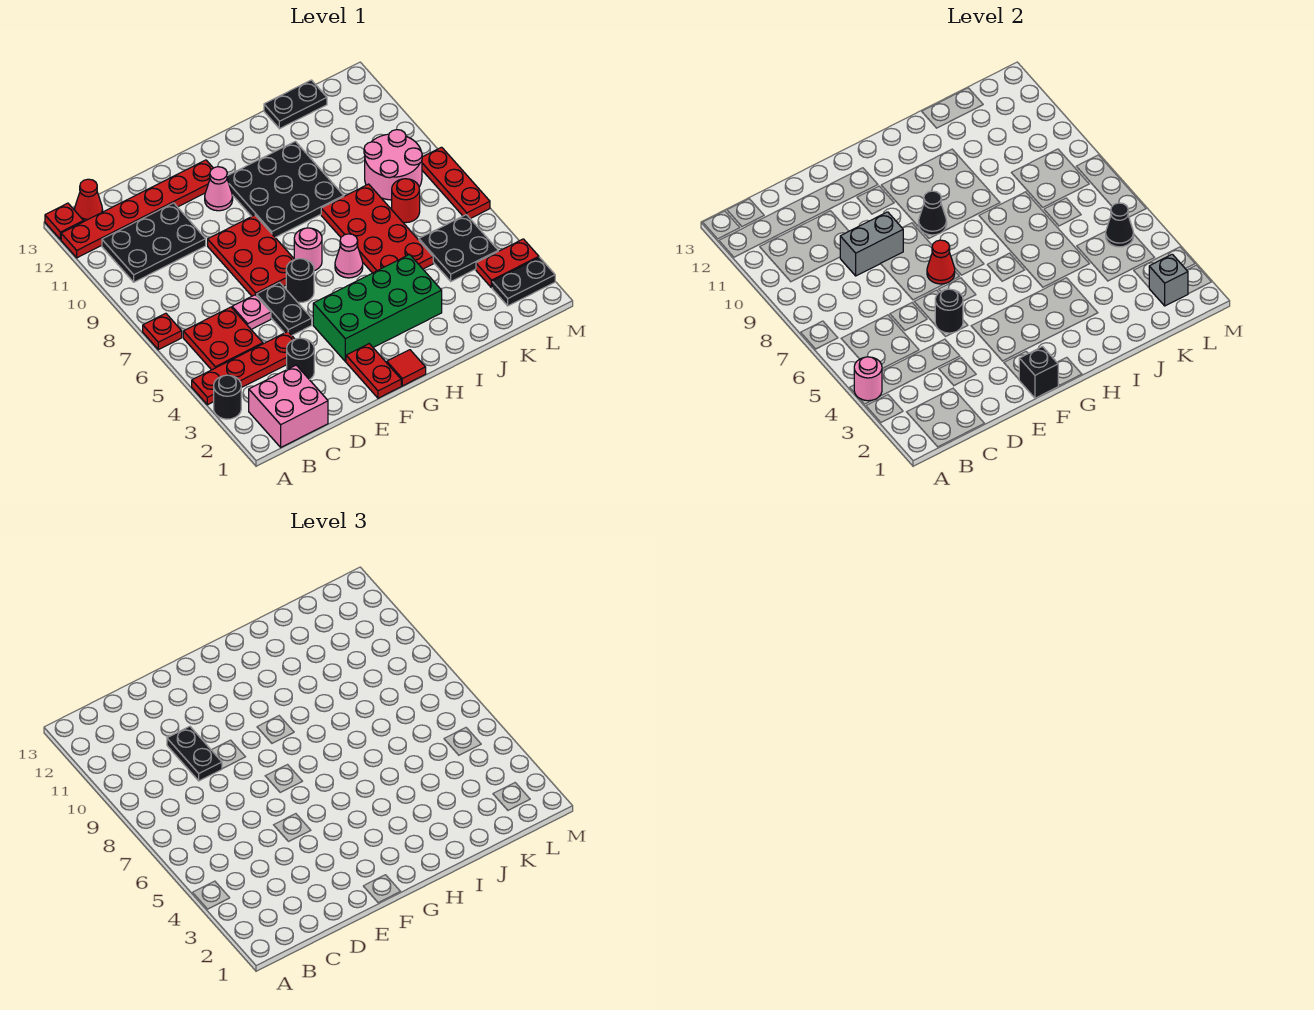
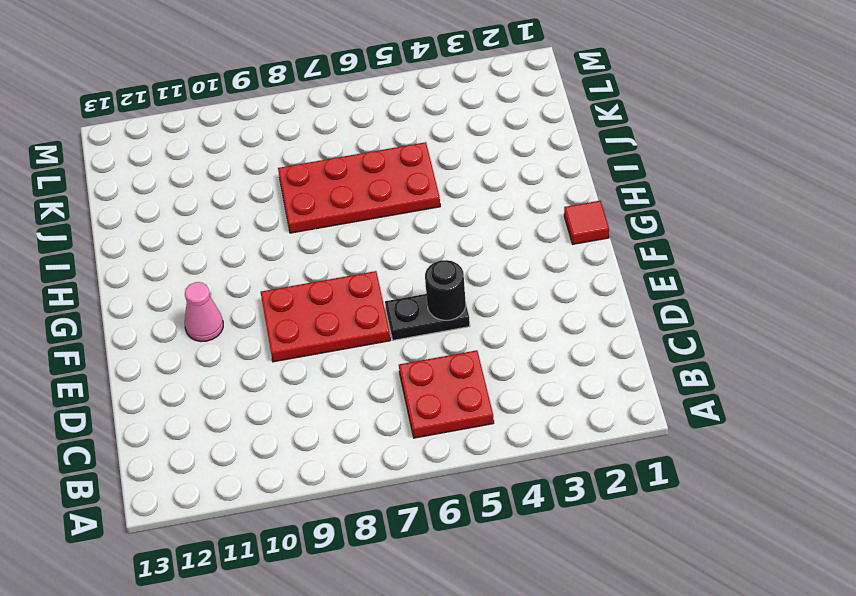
none -> black 1x1 round brick [214,375,241,419]
none -> red 1x4 plate [192,332,295,405]
none -> red 1x1 plate [143,313,182,350]
none -> red 1x6 plate [61,160,213,258]

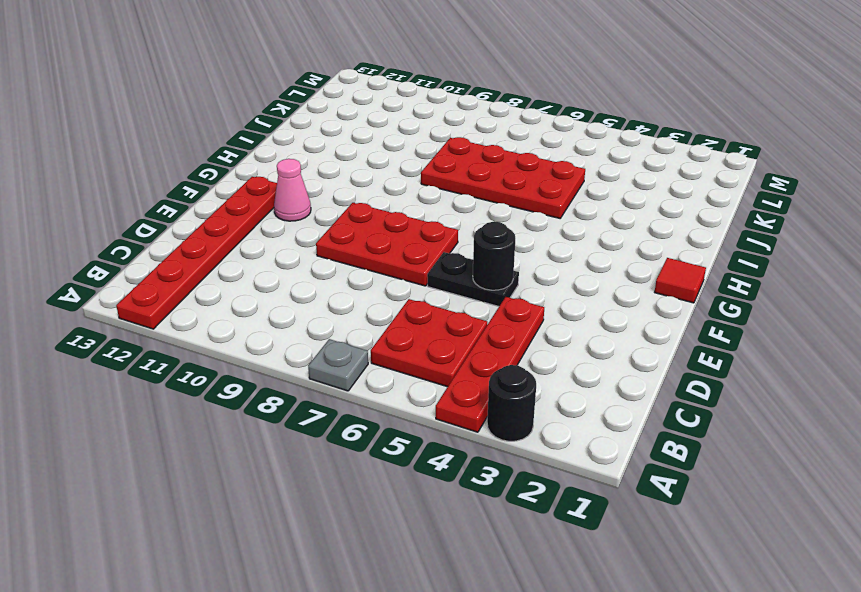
grey 1x1 plate [308,339,368,391] -> red 1x1 plate [143,313,182,350]
none -> red 1x1 plate [45,203,84,239]
none -> pink 2x2 brick [249,365,328,447]
none -> black 2x3 plate [102,203,206,282]
none -> red 1x1 cone [75,179,103,221]

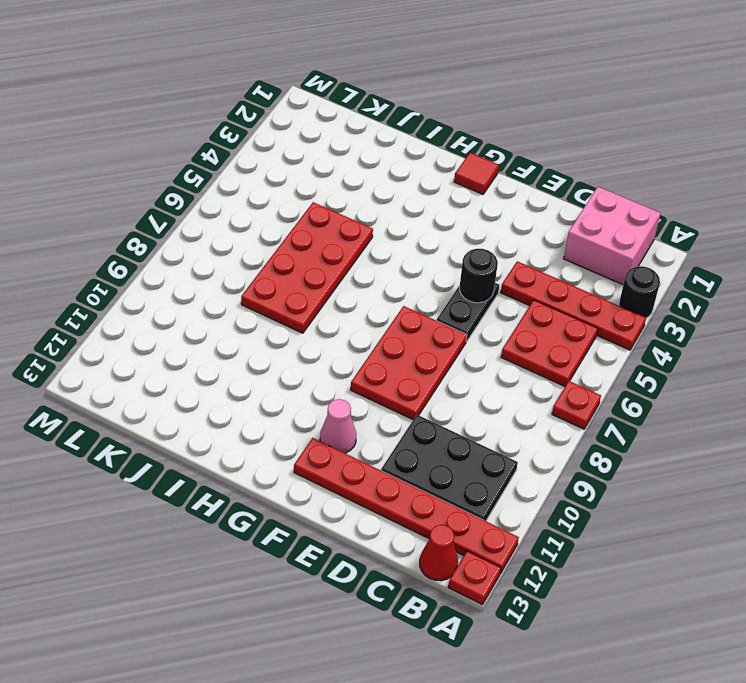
none -> black 1x1 round brick [287,338,314,380]
none -> pink 1x1 plate [232,295,271,329]
none -> red 1x2 plate [346,344,401,398]
none -> green 2x4 brick [313,255,442,361]

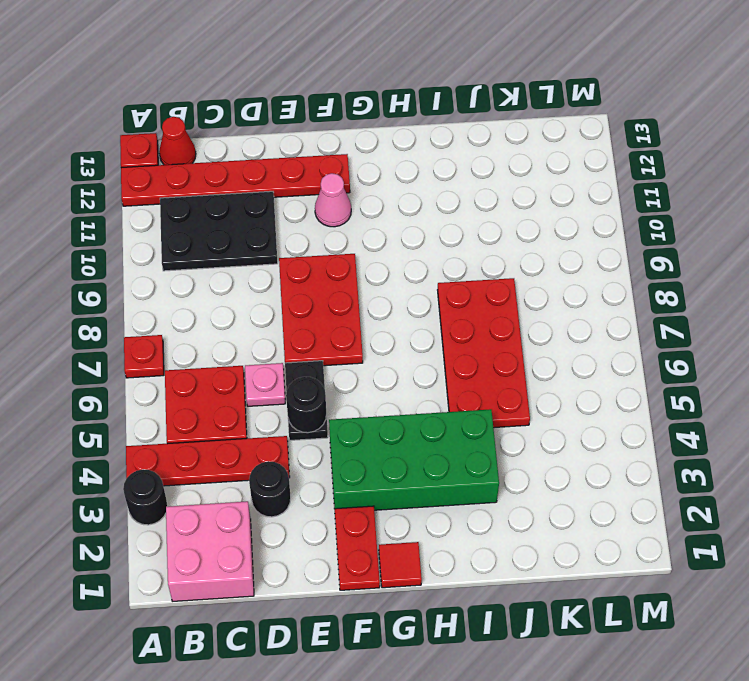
none -> black 1x1 round brick [286,259,314,303]
none -> pink 1x1 round brick [294,228,322,271]
none -> black 3x3 plate [227,141,344,237]
none -> pink 1x1 cone [335,234,363,278]

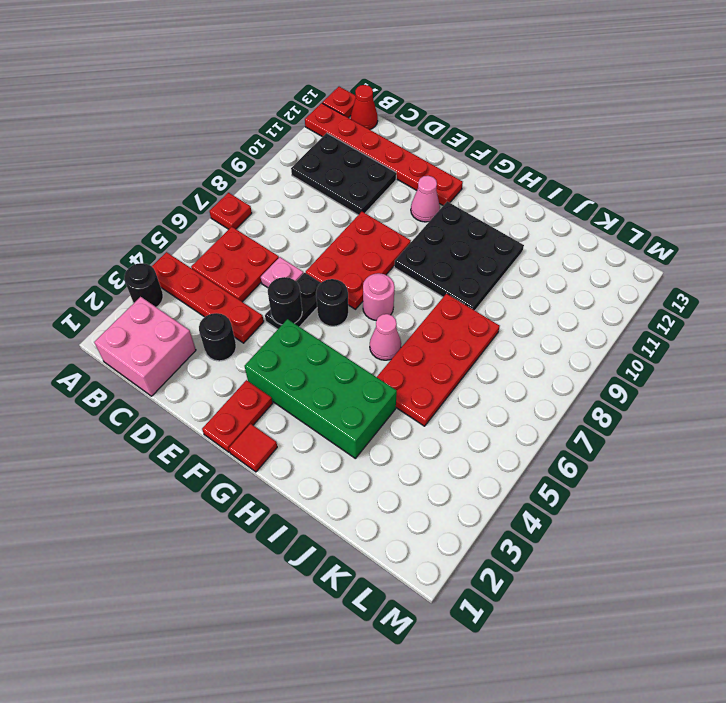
none -> black 1x2 plate [264,80,327,129]
none -> black 2x2 plate [419,215,498,281]
none -> red 1x1 round brick [392,179,420,223]
none -> pink 2x2 round brick [364,130,422,200]

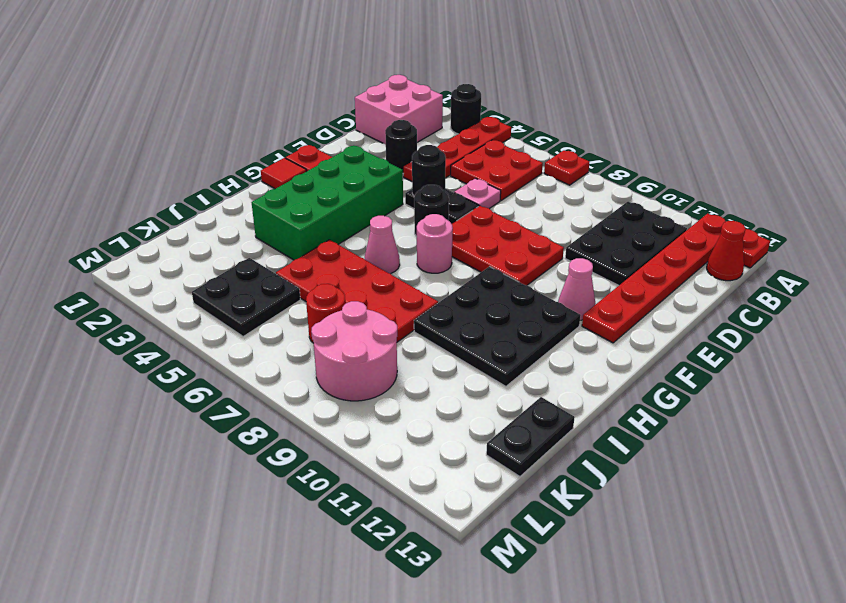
none -> black 1x2 plate [492,257,555,306]
none -> red 1x2 plate [476,239,539,288]
none -> red 1x3 plate [422,147,490,219]
none -> pink 1x1 round brick [854,357,882,401]

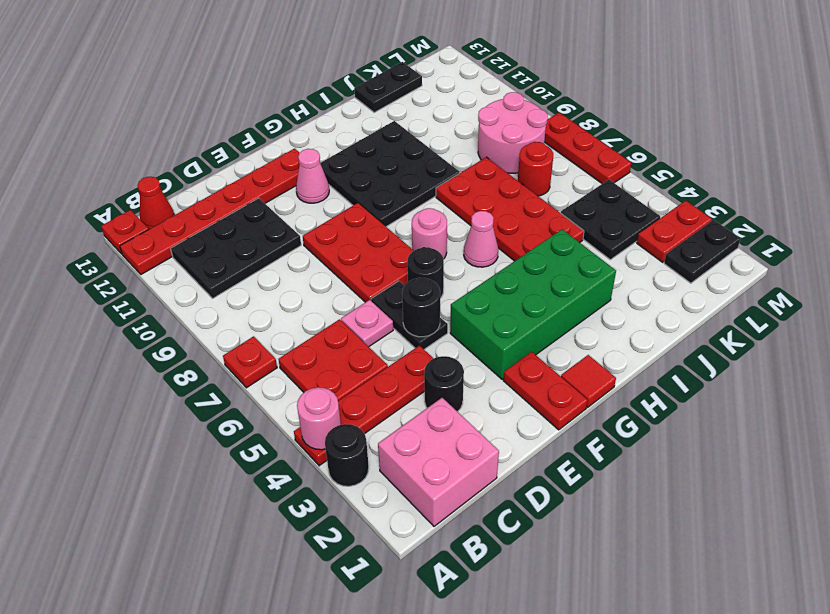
none -> grey 1x2 brick [840,212,903,276]
none -> black 1x1 brick [1019,347,1058,398]
none -> red 1x1 cone [927,240,955,284]
none -> black 1x1 cone [919,191,947,235]

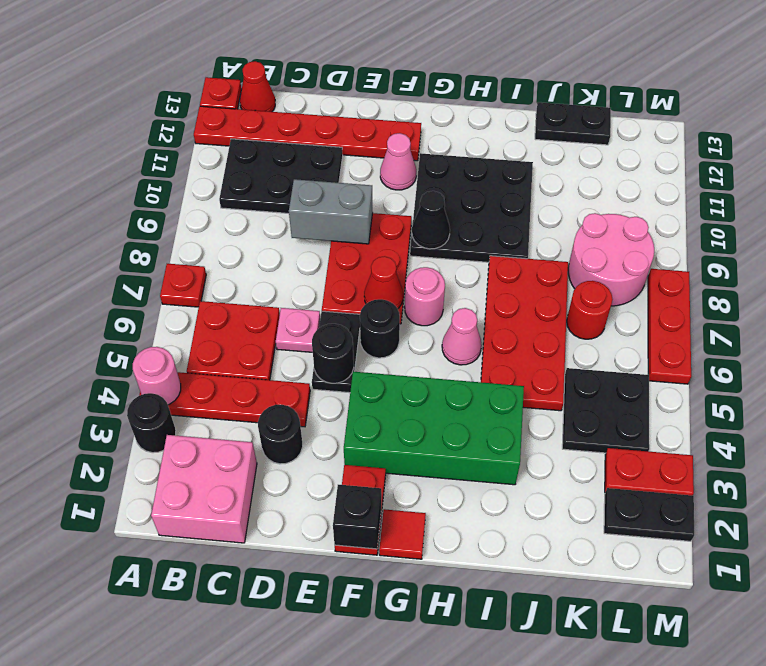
none -> grey 1x1 brick [1149,254,1188,306]
none -> black 1x1 cone [1106,203,1134,247]
none -> black 1x2 plate [167,726,222,781]

